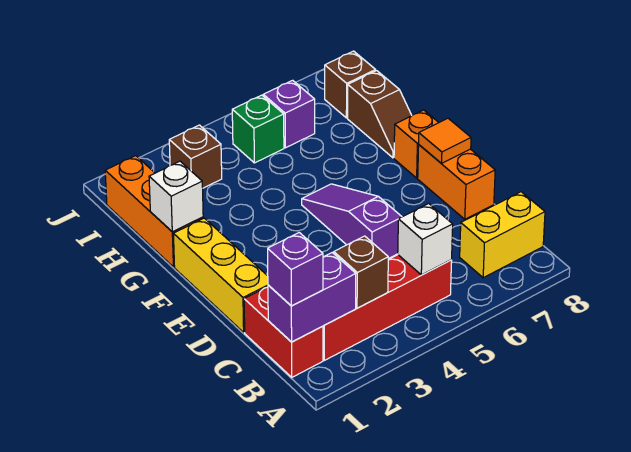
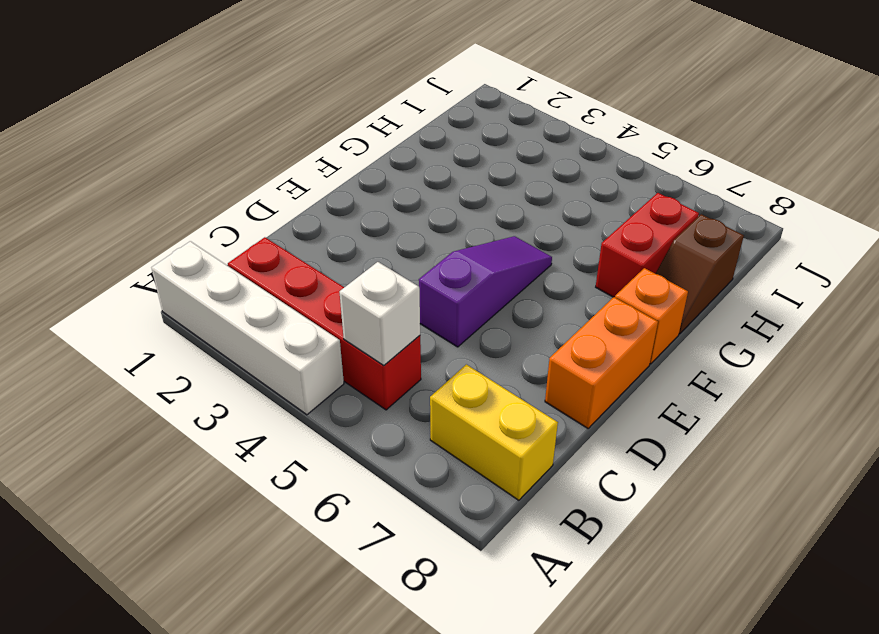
white 1x4 brick [152,241,344,415] -> none
red 1x2 brick [596,193,699,297] -> red 1x2 brick moved to [244,287,323,377]
none -> yellow 1x3 brick [173,218,268,332]
none -> orange 1x3 brick [105,156,203,267]
none -> brown 1x1 brick [169,125,222,188]

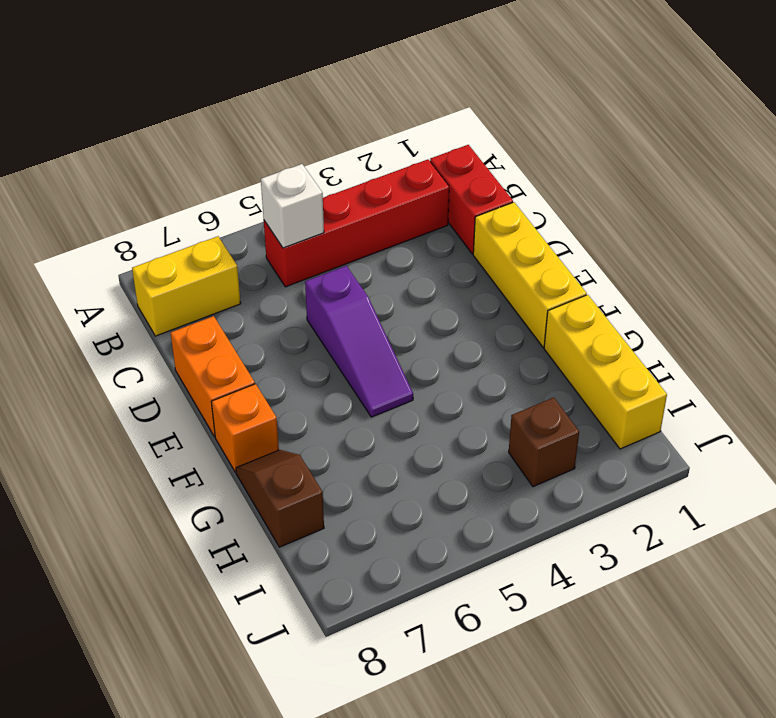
yellow 1x3 brick [544,295,667,449] -> orange 1x3 brick [105,156,203,267]
none -> green 1x1 brick [232,95,284,163]
none -> purple 1x1 brick [263,80,315,148]
none -> brown 1x1 brick [325,51,376,118]

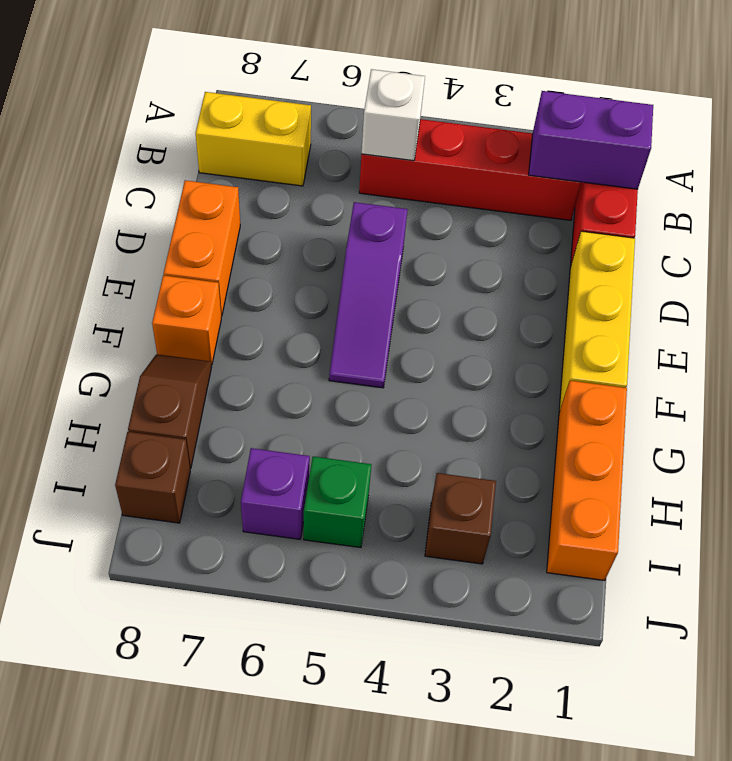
none -> brown 1x1 brick [334,236,388,308]
none -> orange 1x1 tile [419,118,471,163]
none -> white 1x1 brick [149,161,203,232]

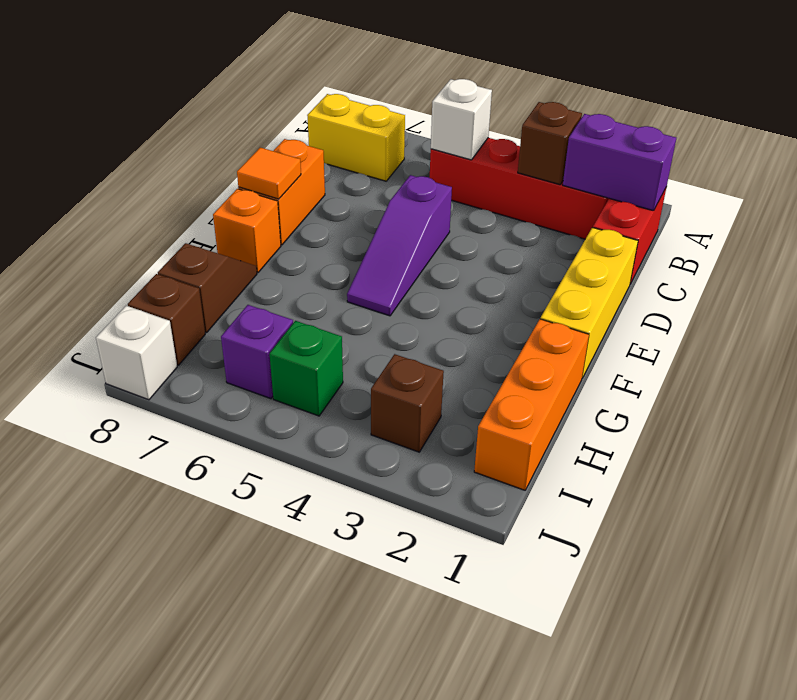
white 1x1 brick [96,306,177,400] -> white 1x1 brick moved to [149,161,203,232]
none -> purple 1x1 brick [268,233,323,306]

